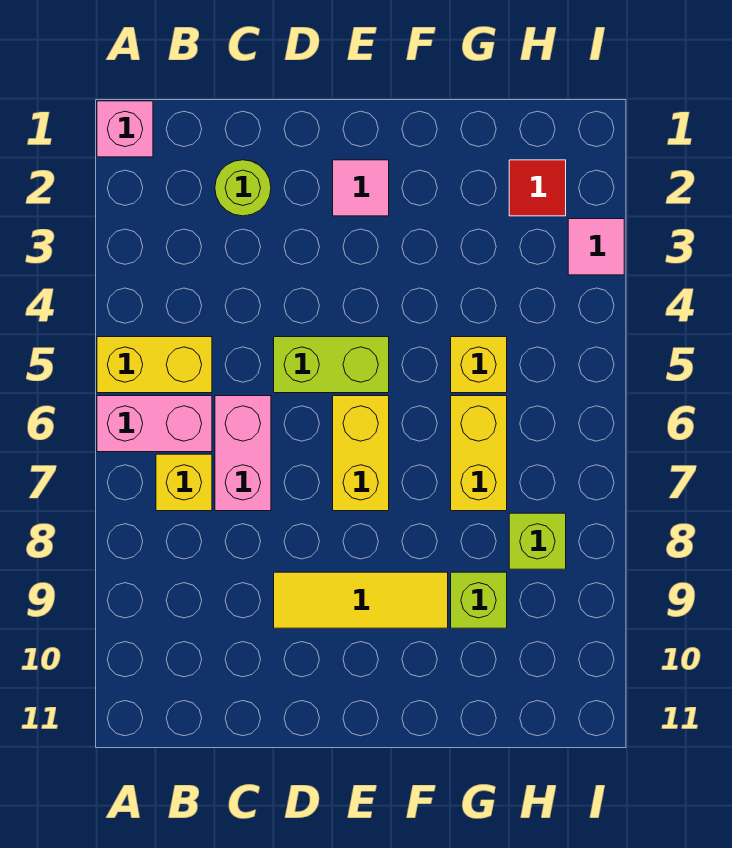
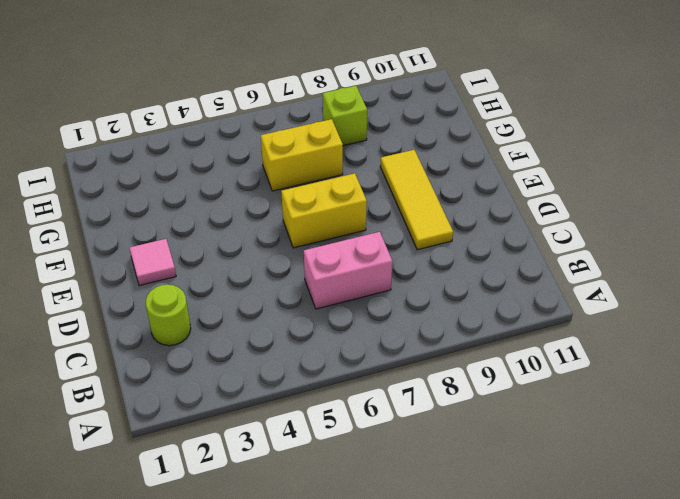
none -> pink 1x1 brick [97,101,153,157]
none -> yellow 1x2 brick [97,337,212,393]
none -> pink 1x2 brick [97,396,212,452]

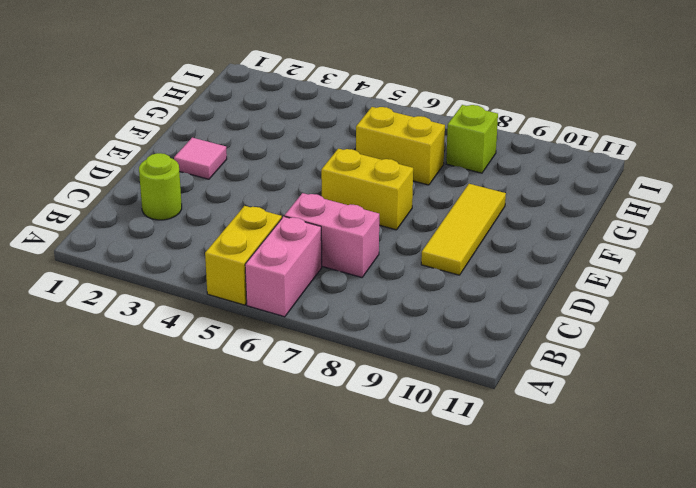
none -> pink 1x1 brick [97,101,153,157]
none -> yellow 1x1 brick [156,454,212,511]
none -> lime 1x2 brick [274,337,389,393]

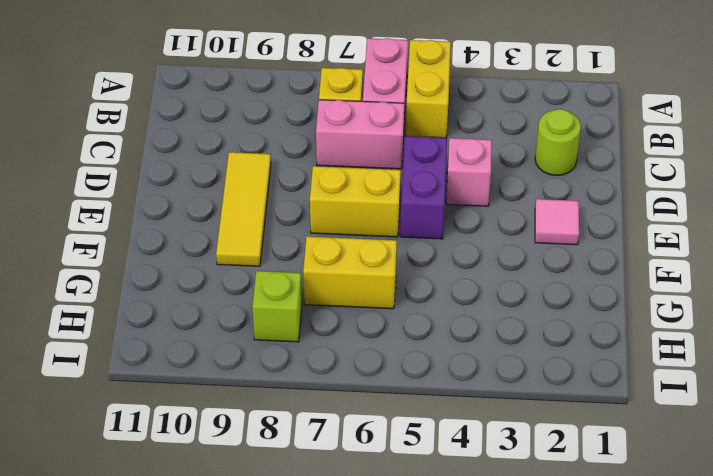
pink 1x1 brick [446,138,492,206] -> pink 1x1 brick moved to [97,101,153,157]
purple 1x2 brick [400,136,447,239] -> lime 1x2 brick [274,337,389,393]
none -> yellow 1x1 brick [451,337,507,393]
none -> lime 1x1 brick [451,572,507,628]
none -> red 1x1 tile [509,160,566,216]

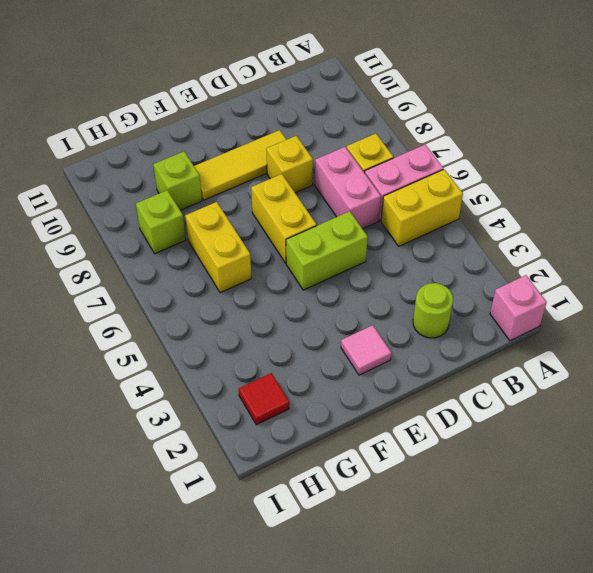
yellow 1x1 brick [266,136,313,193] -> yellow 1x1 brick moved to [451,337,507,393]
none -> pink 1x1 tile [568,219,624,275]

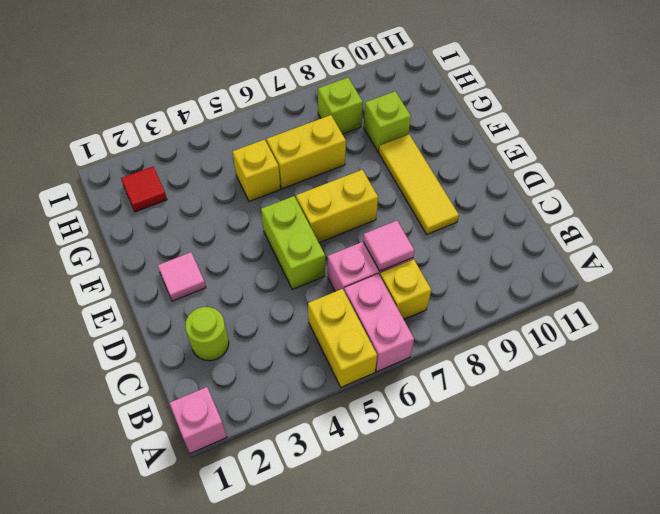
pink 1x1 tile [363,221,414,271] -> pink 1x1 tile moved to [568,219,624,275]

